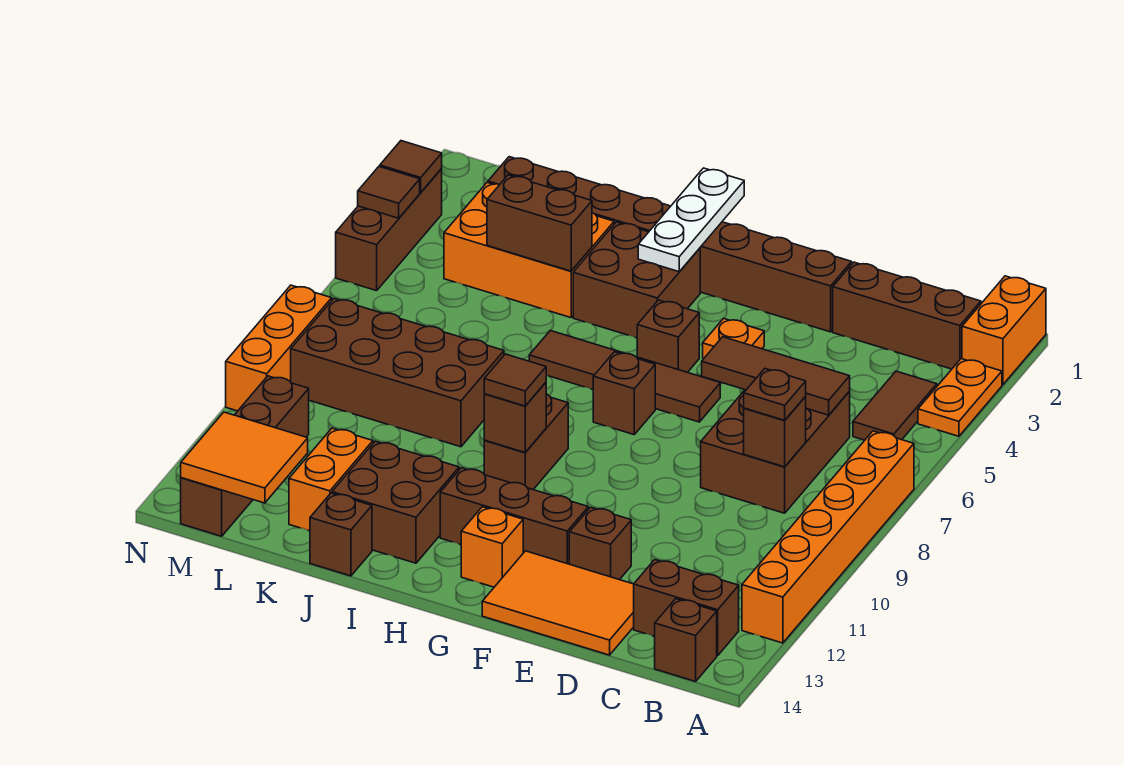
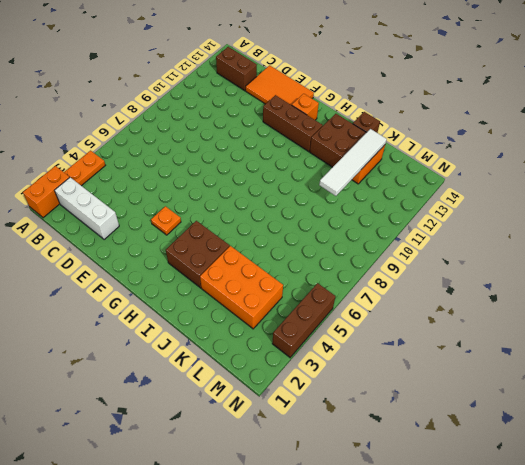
white 1x3 brick [55,177,119,240] -> brown 1x3 brick [833,262,981,369]
white 1x4 tile [319,129,387,196] -> none
none -> orange 1x6 brick [742,431,914,643]
none -> brown 1x2 tile [853,371,937,440]
none -> brown 1x1 brick [655,599,717,681]
none -> brown 2x3 brick [701,390,850,513]

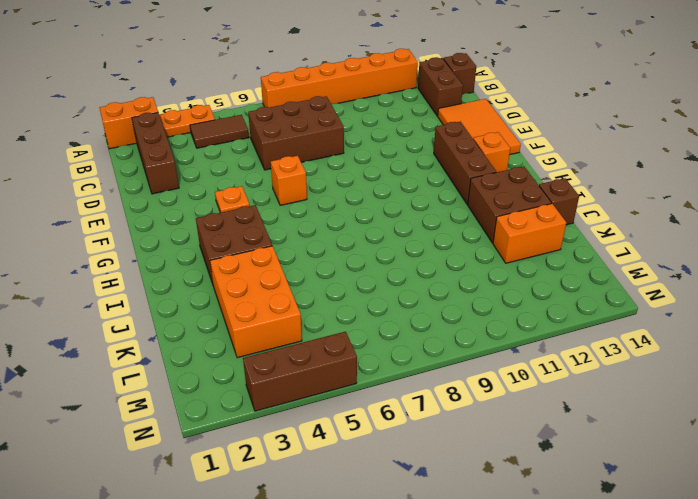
orange 1x1 brick [271,156,307,205] -> brown 1x4 tile [529,330,720,422]
none -> brown 1x8 brick [488,157,852,332]
none -> brown 1x1 brick [569,507,631,580]
none -> brown 1x1 brick [637,300,699,372]
none -> brown 1x1 brick [593,352,655,435]

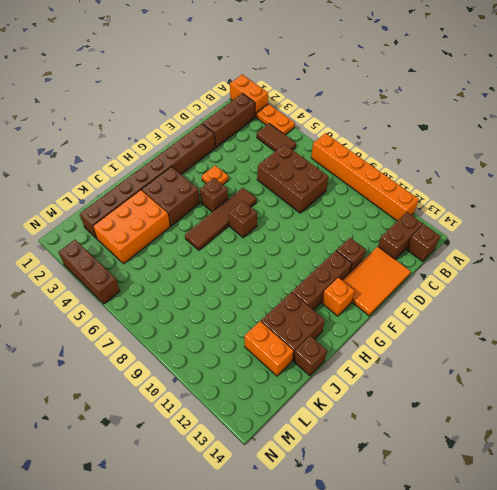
none -> brown 1x2 brick [484,394,568,489]
none -> brown 2x4 brick [291,299,504,447]
none -> brown 1x4 brick [181,376,309,536]
none -> orange 1x3 brick [226,285,332,411]

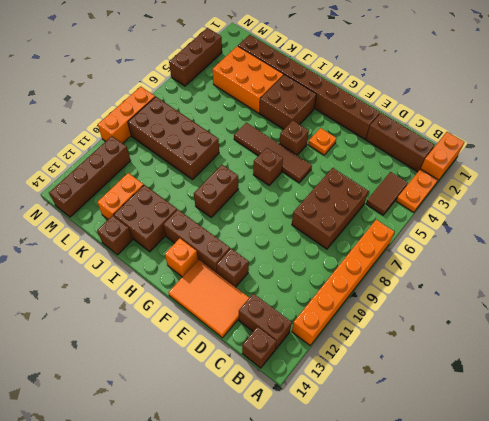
none -> brown 1x3 tile [702,337,850,415]
none -> brown 1x1 brick [744,397,806,467]
none -> white 1x3 plate [638,168,744,272]
none -> brown 1x1 brick [484,382,546,452]

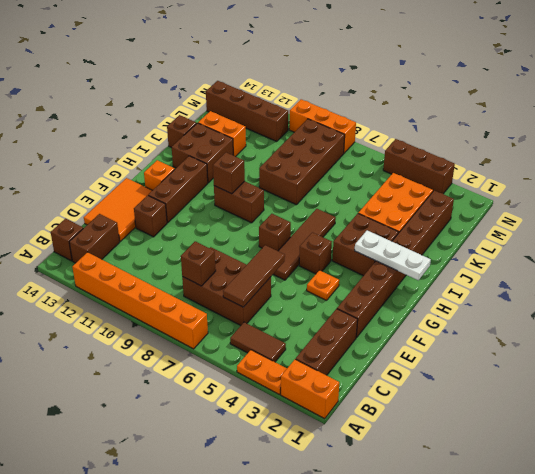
none -> brown 1x2 brick [487,175,592,271]
none -> orange 2x2 tile [181,412,308,503]
none -> brown 1x1 tile [380,141,442,192]
none -> brown 1x1 tile [358,166,420,218]

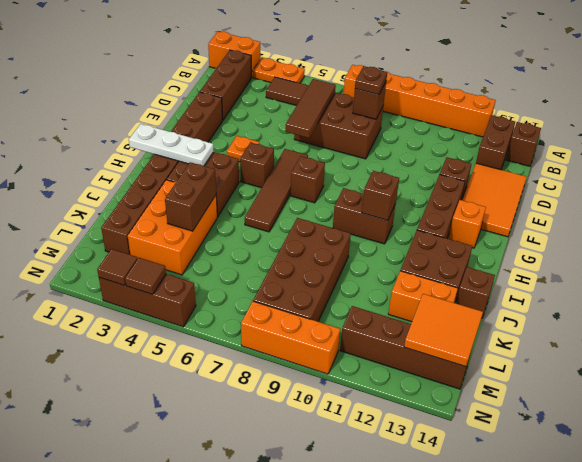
none -> brown 1x1 tile [484,354,546,406]

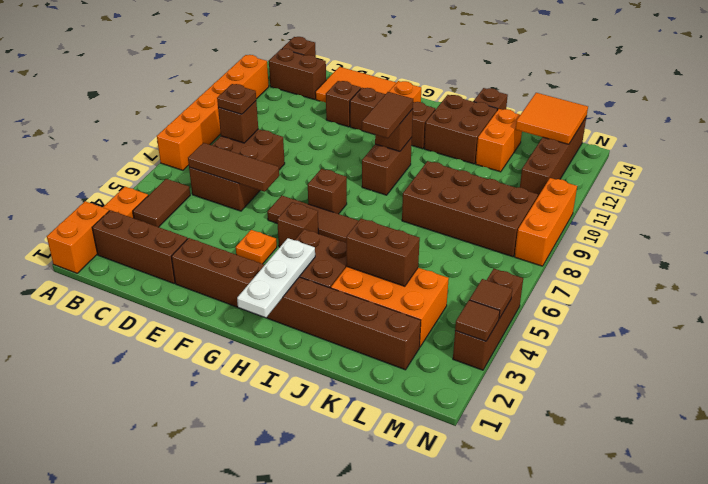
brown 1x2 tile [362,92,413,138] -> brown 1x1 tile [484,354,546,406]

